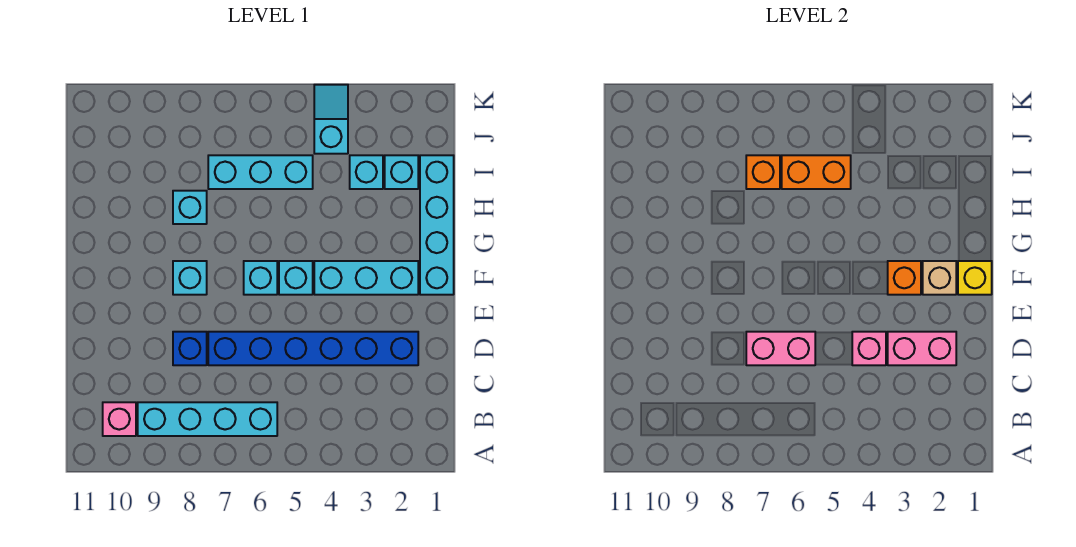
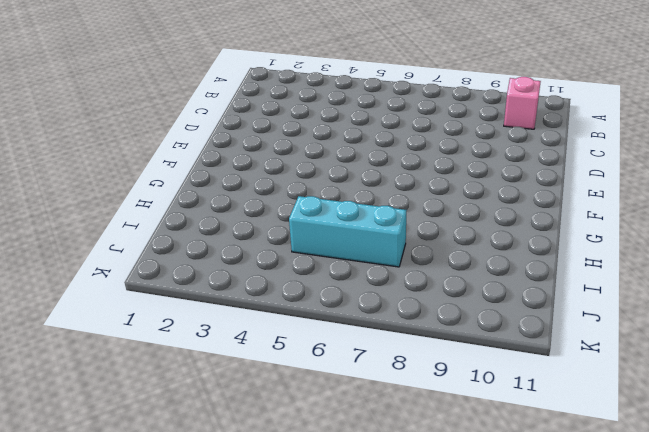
none -> cyan 1x4 brick [138,402,277,436]
none -> blue 1x6 brick [208,332,418,365]
none -> blue 1x1 brick [173,332,207,365]

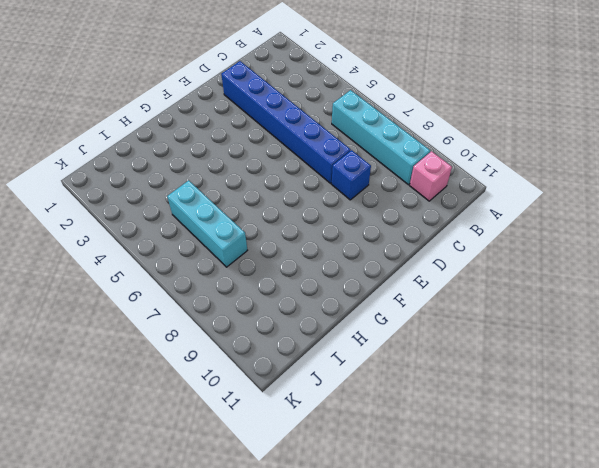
none -> cyan 1x4 brick [420,155,454,295]
none -> cyan 1x3 brick [314,261,418,295]
none -> cyan 1x1 brick [279,261,313,295]

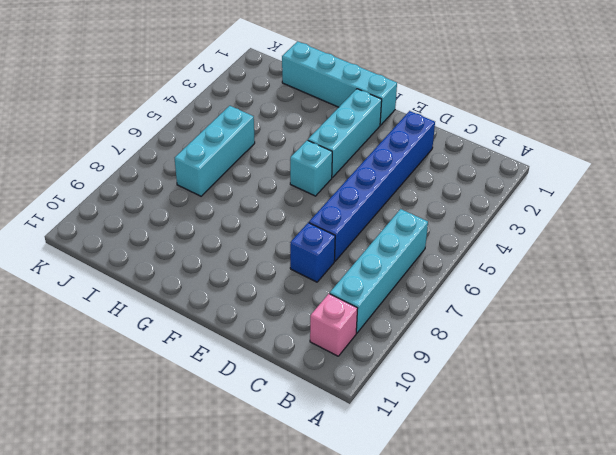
none -> cyan 1x1 brick [244,261,277,295]
none -> cyan 1x1 brick [173,261,207,295]
none -> cyan 1x1 brick [173,191,207,224]

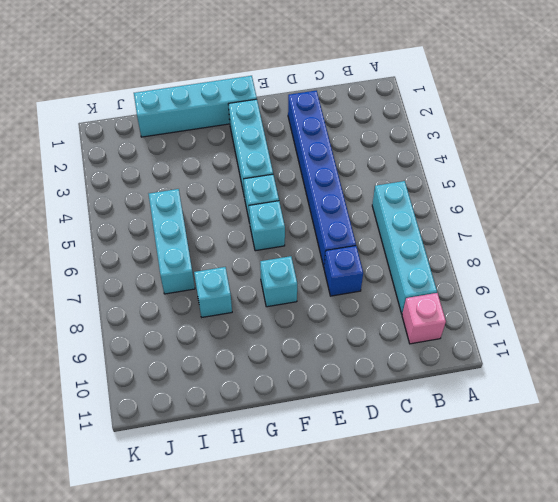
none -> cyan 1x1 brick [385,155,418,189]
none -> cyan 1x1 brick [350,155,383,189]
none -> cyan 1x2 slope [314,85,348,154]

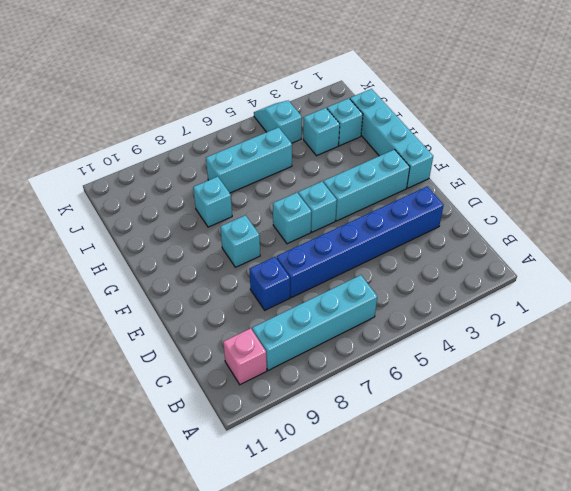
none -> pink 1x2 brick [888,332,956,365]
none -> pink 1x1 brick [852,332,886,365]
none -> pink 1x2 brick [746,332,815,365]

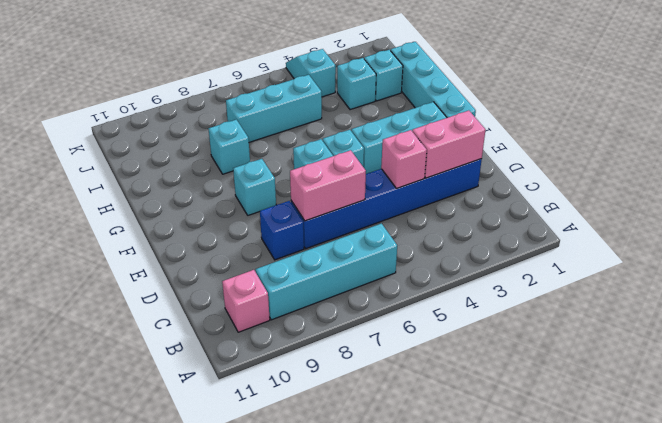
none -> yellow 1x1 brick [958,261,992,295]
none -> tan 1x1 brick [923,261,956,295]
none -> orange 1x1 brick [888,261,921,295]

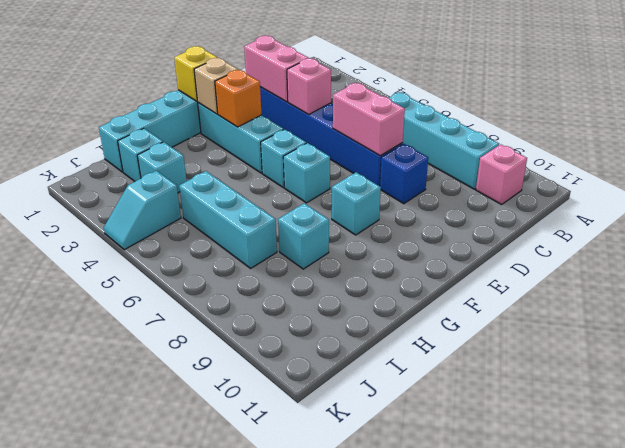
none -> orange 1x2 brick [782,155,851,189]
none -> orange 1x1 brick [746,155,780,189]

